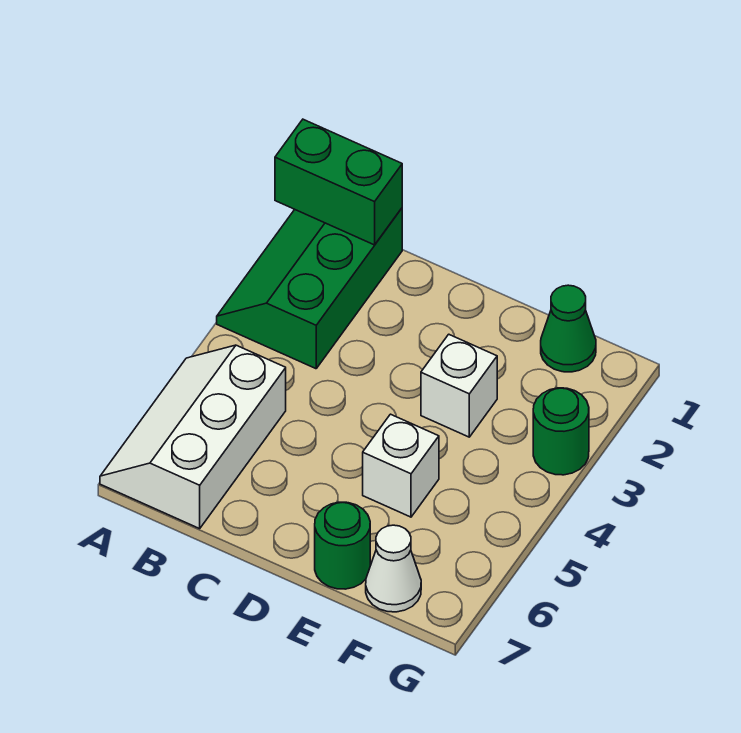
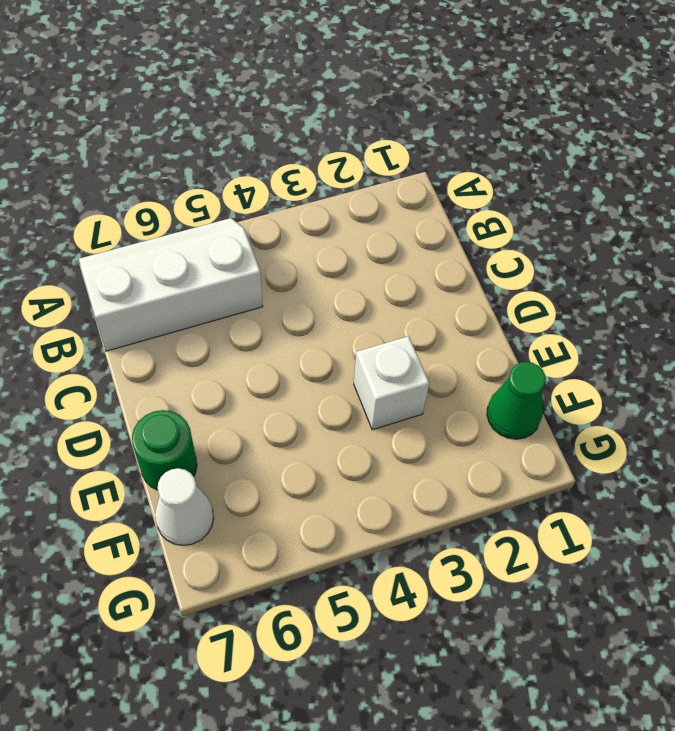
none -> green 2x3 slope [217,208,402,369]
none -> white 1x1 brick [363,414,439,517]

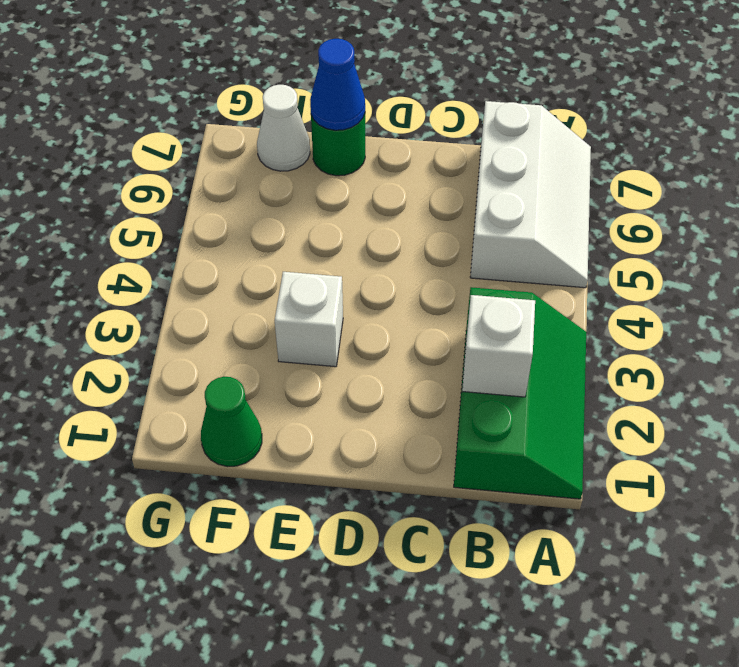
white 1x1 brick [462,295,535,397] -> white 1x1 brick moved to [363,414,439,517]
blue 1x1 cone [310,39,365,130] -> none
none -> green 1x1 round brick [533,388,589,475]
none -> green 1x2 brick [275,119,402,245]

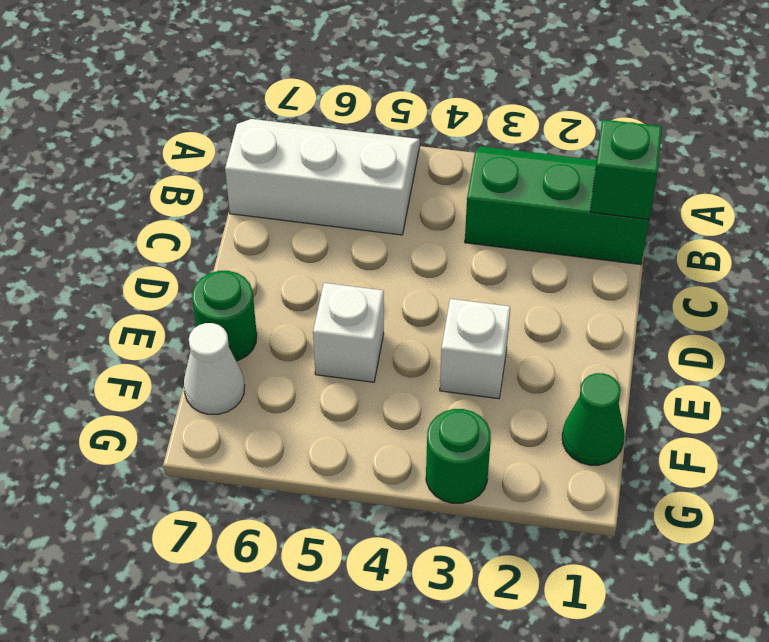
green 1x1 brick [590,120,662,219] -> green 1x2 brick [275,119,402,245]

